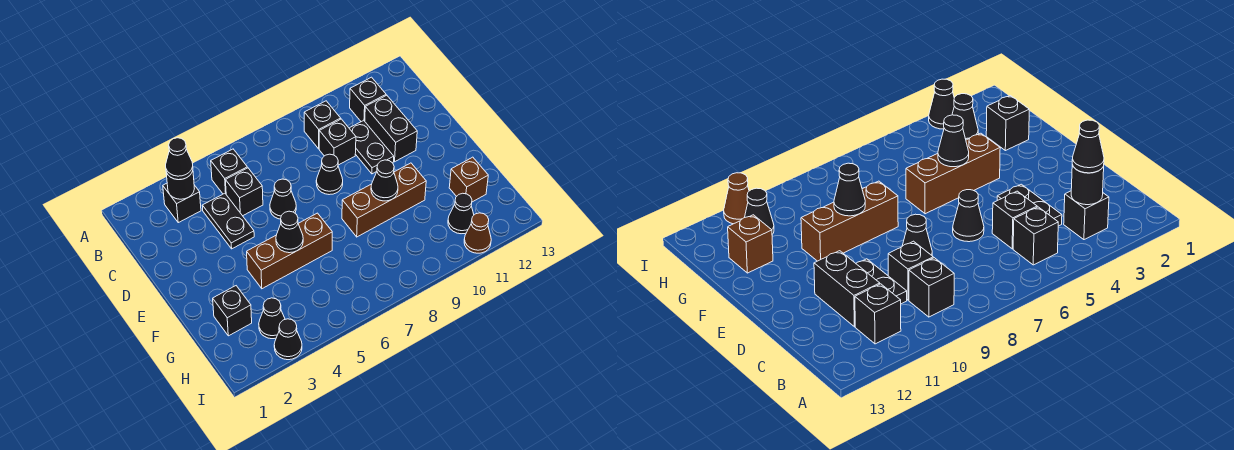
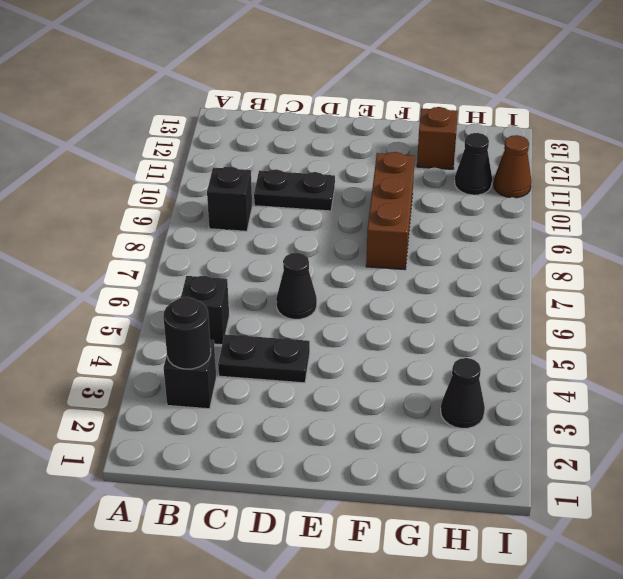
none -> black 1x1 brick [350,77,386,122]
none -> black 1x1 brick [226,168,263,216]
none -> black 1x1 brick [319,119,356,165]

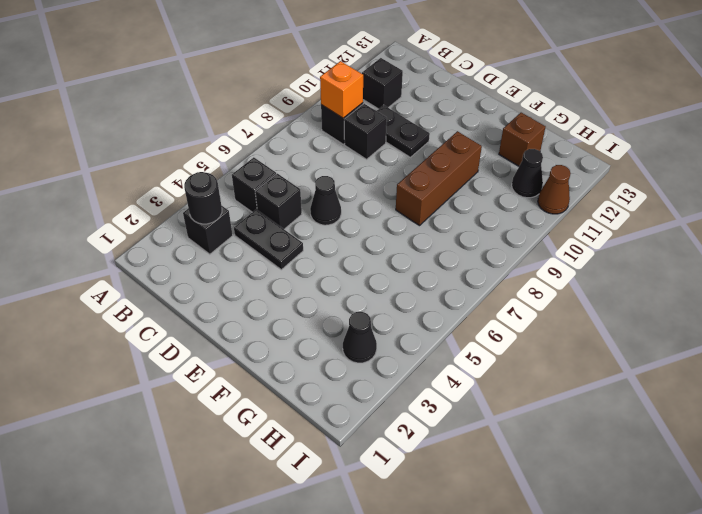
orange 1x1 brick [320,61,363,118] -> none
none -> black 1x2 brick [365,95,417,162]
none -> black 1x1 cone [316,154,343,195]
none -> brown 1x3 brick [247,213,332,289]

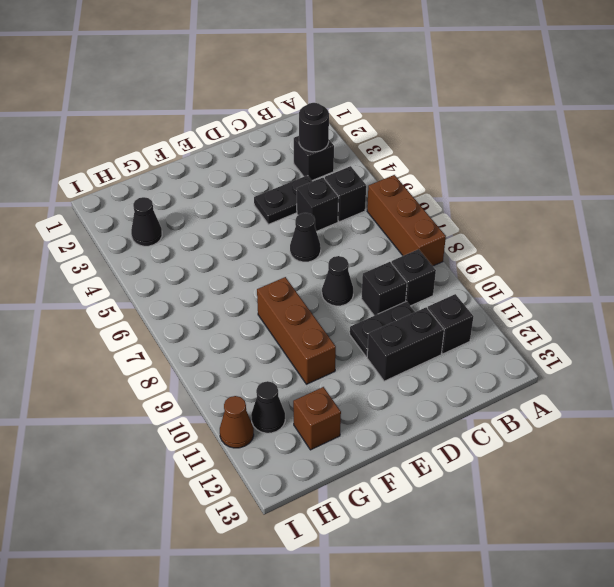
brown 1x3 brick [367,175,446,266] -> brown 1x3 brick moved to [247,213,332,289]
none -> black 1x1 brick [213,286,252,336]
none -> black 1x1 cone [274,319,302,360]
none -> black 1x1 cone [276,211,303,253]

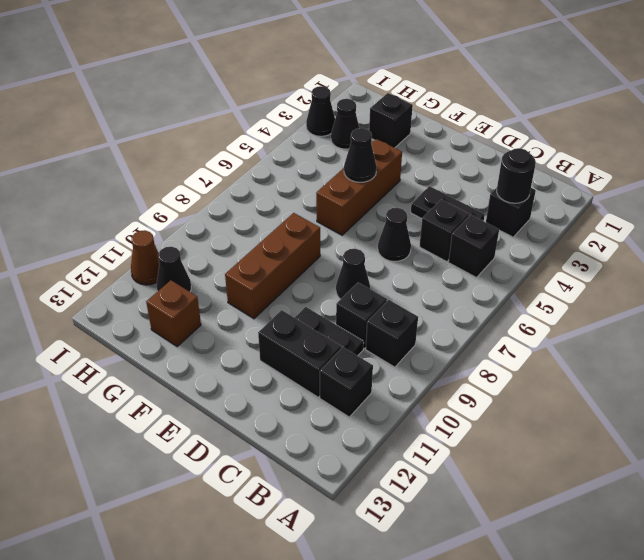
none -> black 1x1 cone [371,160,398,201]
none -> black 1x1 cone [166,138,193,180]

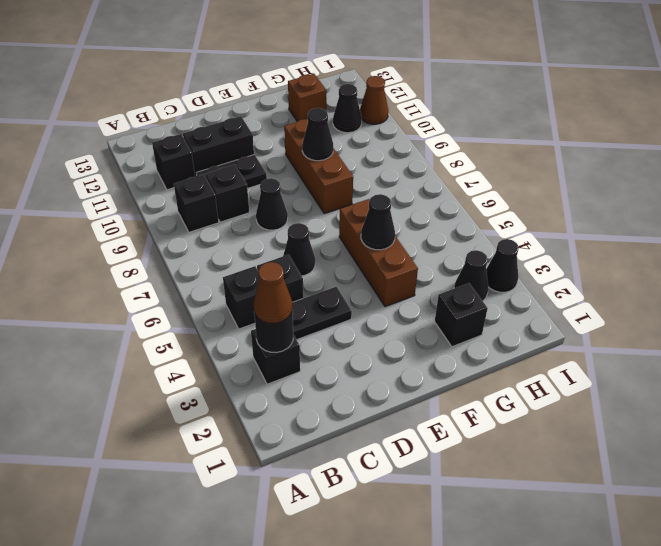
brown 1x1 cone [254,262,292,324] -> black 1x1 cone [166,138,193,180]

